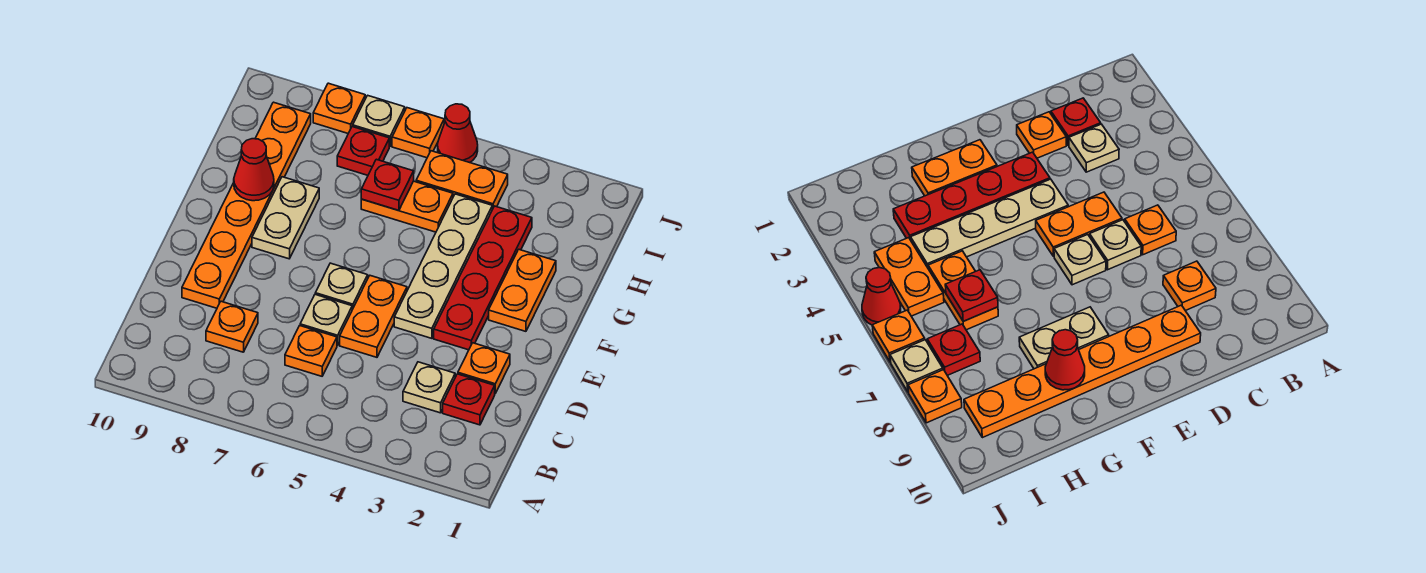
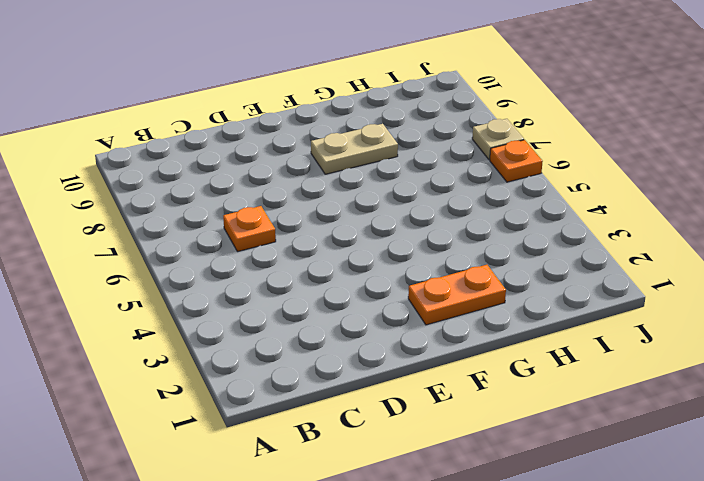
none -> red 1x1 plate [443,374,495,425]
none -> tan 1x1 plate [403,362,455,413]
none -> orange 1x1 plate [206,301,258,352]

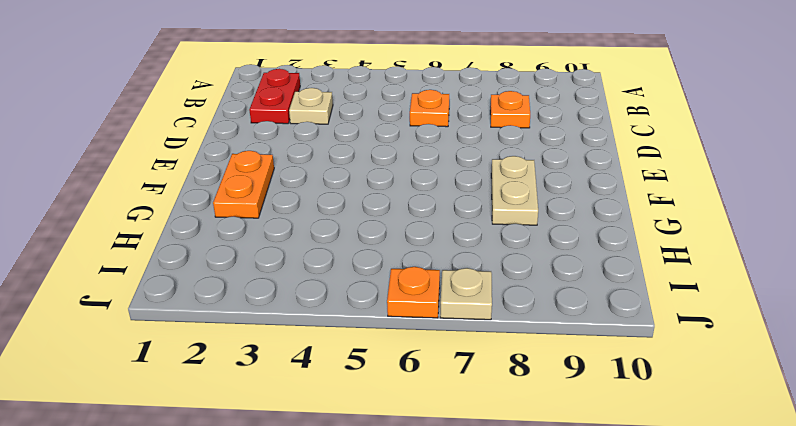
red 1x2 plate [249,69,300,124] -> red 1x1 plate [443,374,495,425]
none -> orange 1x1 plate [458,343,510,393]
none -> orange 1x2 plate [340,276,407,357]
none -> tan 1x1 plate [300,295,352,345]

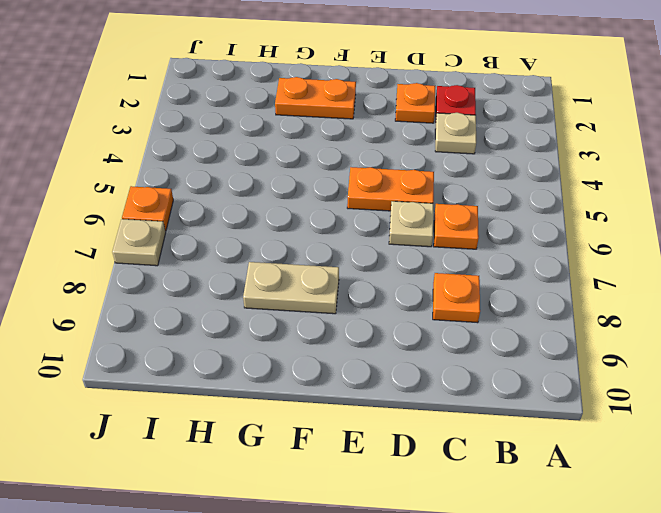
none -> orange 1x6 plate [182,102,311,308]
none -> red 1x4 plate [434,206,532,350]
none -> tan 1x4 plate [394,194,492,338]

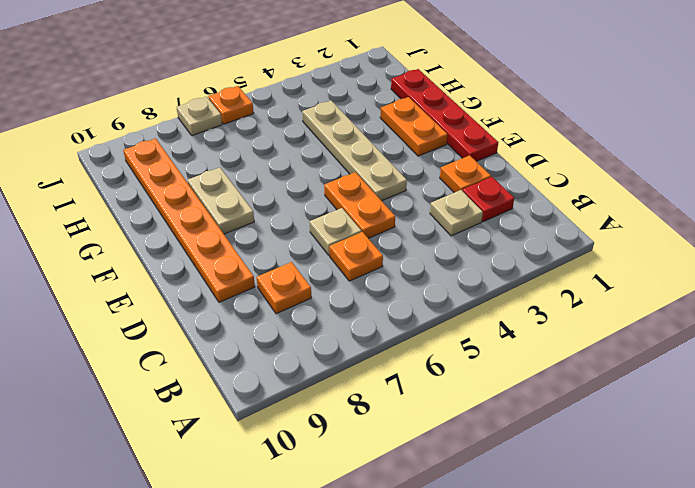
red 1x4 plate [391,69,498,161] -> red 1x4 plate moved to [434,206,532,350]
none -> tan 1x1 plate [315,263,368,309]
none -> orange 1x2 plate [361,181,453,232]
none -> orange 1x2 plate [416,151,508,209]

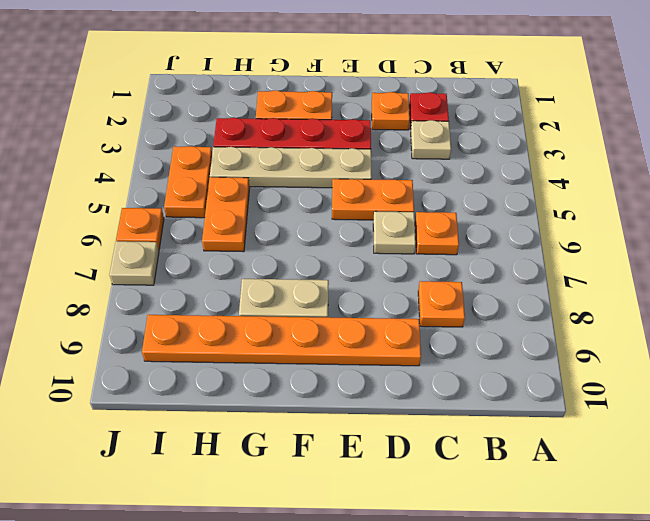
none -> tan 1x1 plate [315,263,368,309]
none -> red 1x1 plate [337,126,389,175]
none -> red 1x1 cone [438,104,478,163]

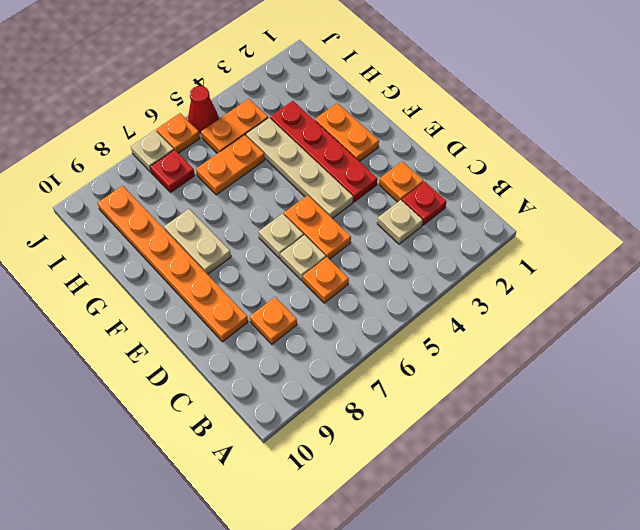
none -> orange 1x1 plate [313,83,365,133]
none -> red 1x1 cone [234,139,274,201]
none -> red 1x1 plate [361,159,414,211]

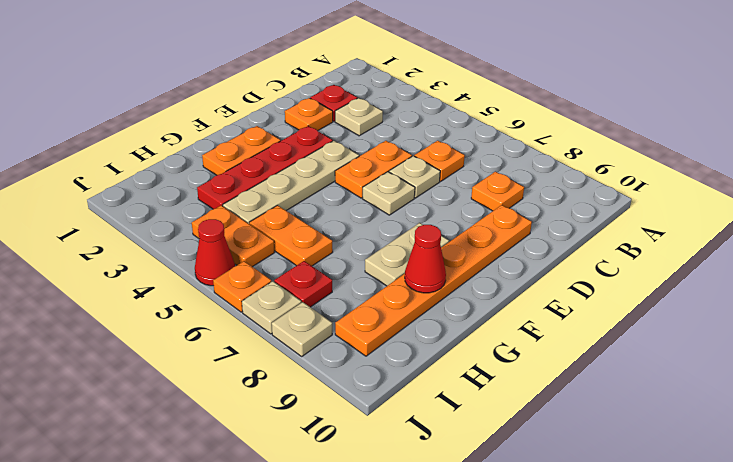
tan 1x1 plate [272,302,332,356] -> orange 1x1 plate [313,83,365,133]
none -> red 1x1 plate [361,159,414,211]

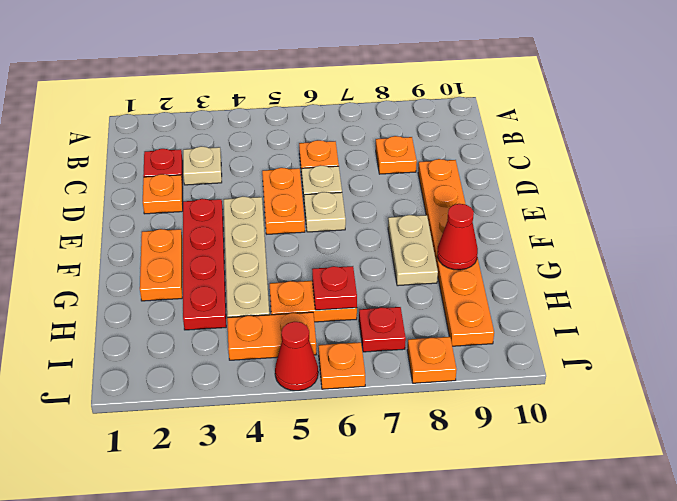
none -> tan 1x1 plate [353,95,405,146]

